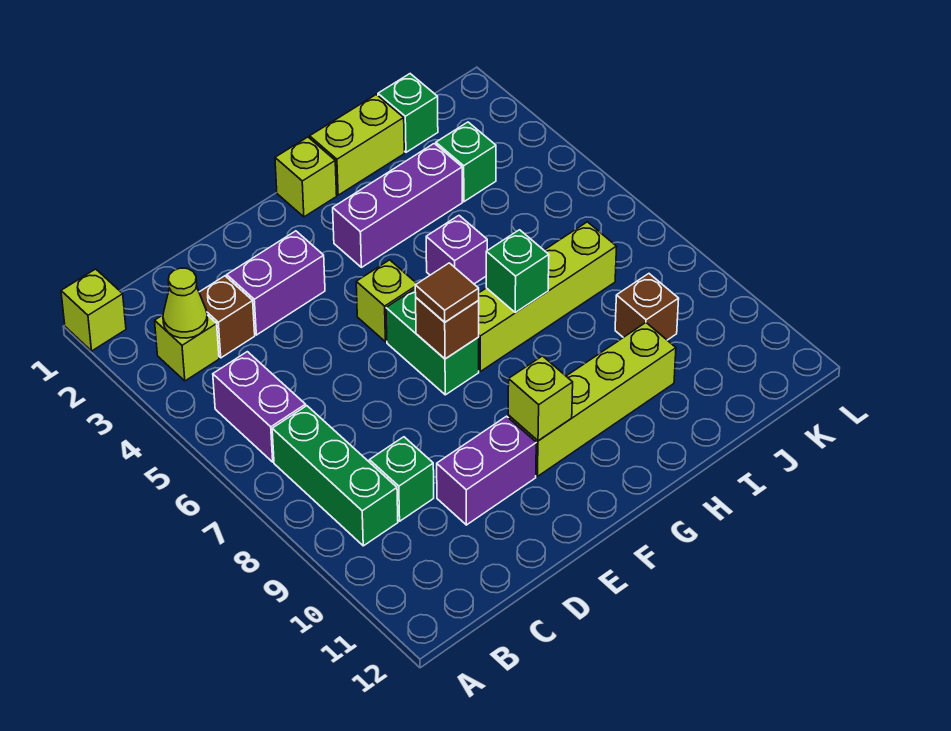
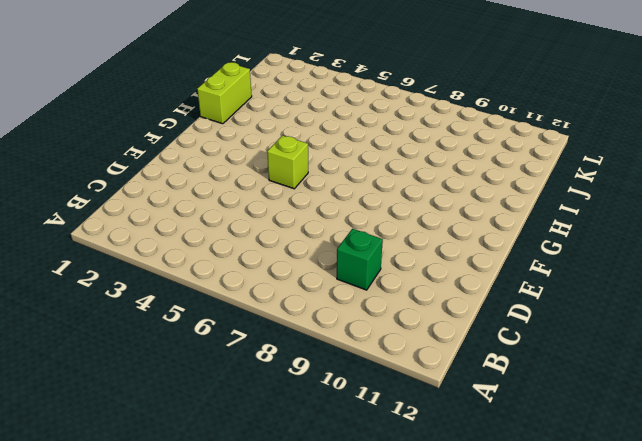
none -> lime 1x1 brick [61,269,126,351]
none -> lime 1x1 brick [155,315,219,381]
none -> purple 1x2 brick [213,352,306,462]

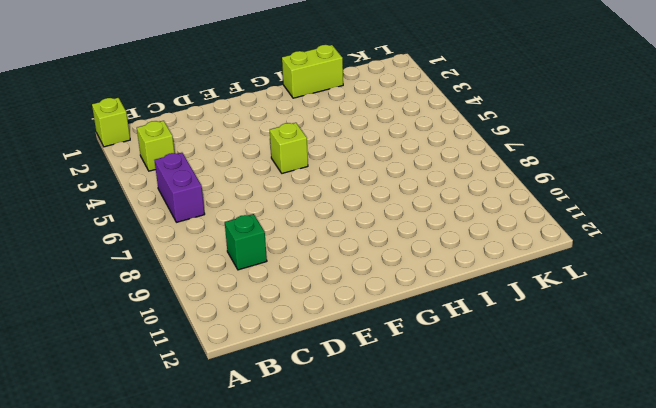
none -> green 1x3 brick [272,406,398,546]
none -> brown 1x1 brick [199,276,255,358]
none -> purple 1x2 brick [227,231,325,335]

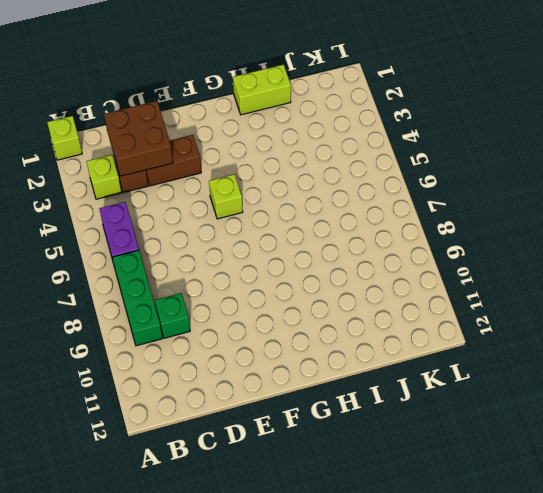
brown 2x2 brick [104,101,173,176] -> none
brown 1x2 brick [146,135,201,186] -> purple 1x2 brick [227,231,325,335]
none -> purple 1x2 brick [437,416,536,525]
none -> green 1x2 brick [386,289,479,395]
none -> lime 1x4 brick [508,323,676,476]

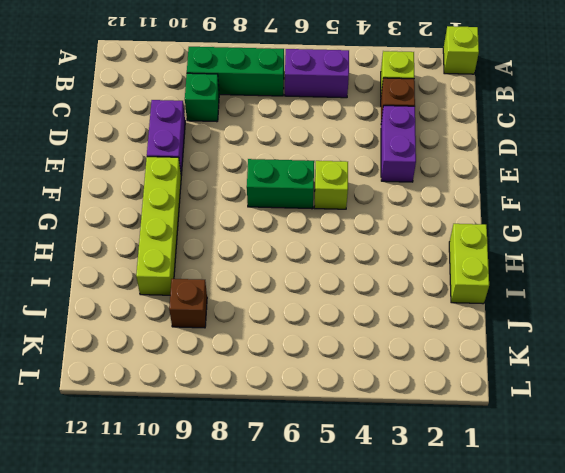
none -> lime 1x1 brick [275,137,337,217]
none -> purple 1x3 brick [333,144,462,267]
none -> lime 1x4 brick [478,222,617,371]

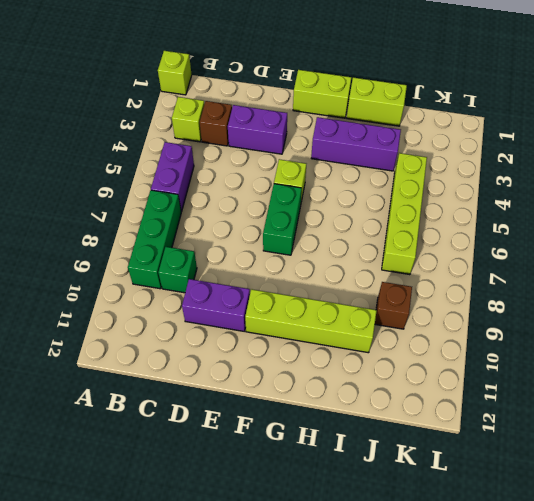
lime 1x2 brick [293,70,351,118] -> lime 1x1 brick [275,137,337,217]
lime 1x4 brick [382,153,427,275] -> lime 1x4 brick turned to [478,222,617,371]
none -> purple 1x1 brick [426,216,487,284]
none -> green 1x1 brick [378,74,438,152]
none -> green 1x1 brick [436,122,496,202]

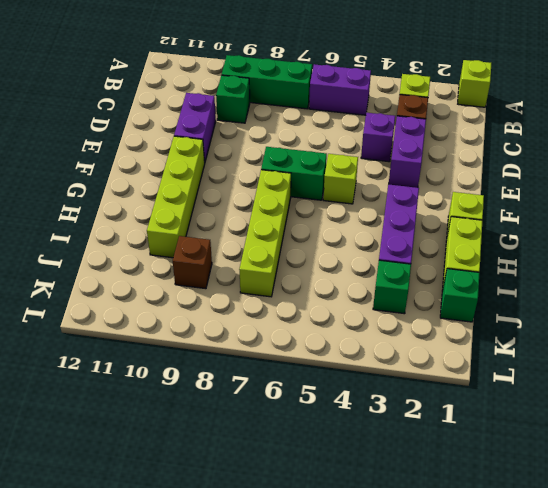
purple 1x1 brick [361,113,395,162] -> purple 1x1 brick moved to [426,216,487,284]
none -> lime 1x1 cone [163,268,208,338]
none -> brown 1x1 brick [416,298,479,359]
none -> lime 1x1 brick [508,356,573,441]

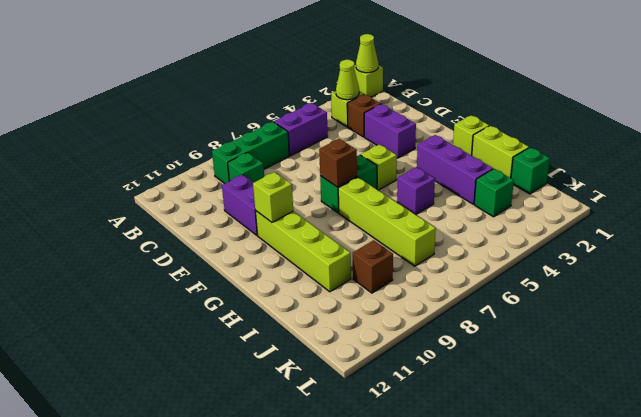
lime 1x1 cone [356,34,378,73] -> none
none -> green 1x1 brick [486,230,549,313]
none -> brown 1x1 tile [415,263,479,322]

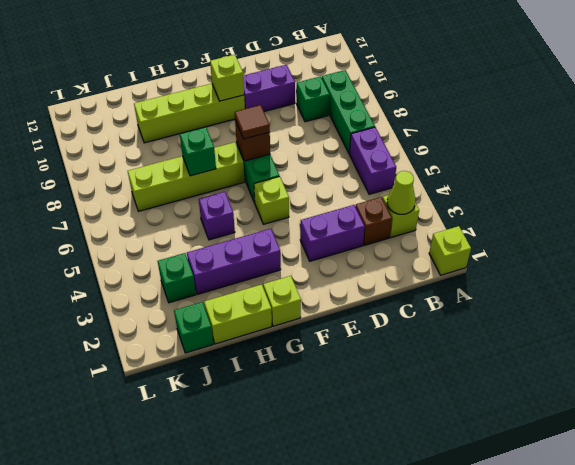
none -> brown 1x1 brick [615,274,679,340]

